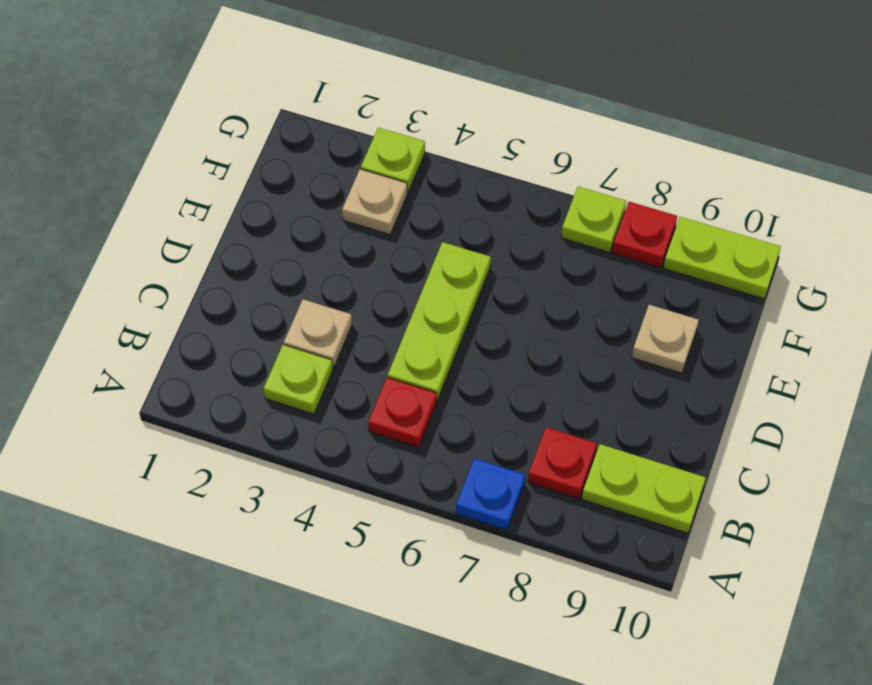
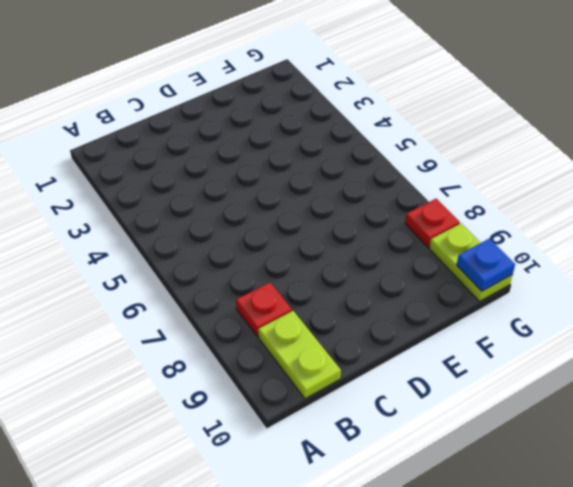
blue 1x1 plate [457,239,515,291] -> blue 1x1 plate moved to [456,458,525,530]
none -> lime 1x1 plate [264,345,333,414]
none -> red 1x1 plate [368,377,437,447]
none -> tan 1x1 plate [284,299,352,368]

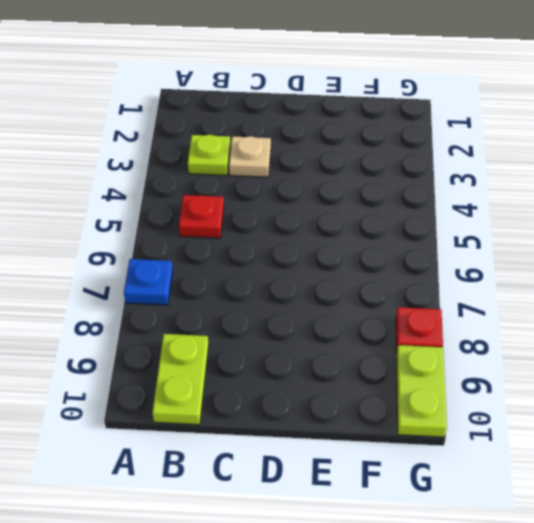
none -> red 1x1 plate [528,427,597,498]
none -> lime 1x3 plate [388,242,491,400]
none -> tan 1x1 plate [632,305,699,373]

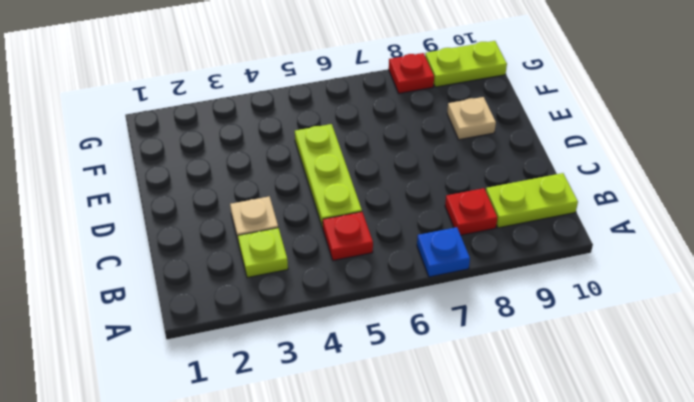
none -> tan 1x1 plate [342,169,407,234]
none -> lime 1x1 plate [361,128,425,192]
none -> lime 1x1 plate [561,187,626,252]

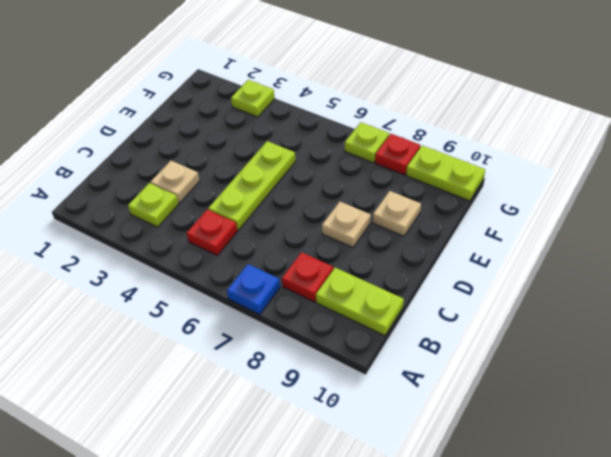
tan 1x1 plate [322,202,371,247] -> tan 1x1 plate moved to [342,169,407,234]

